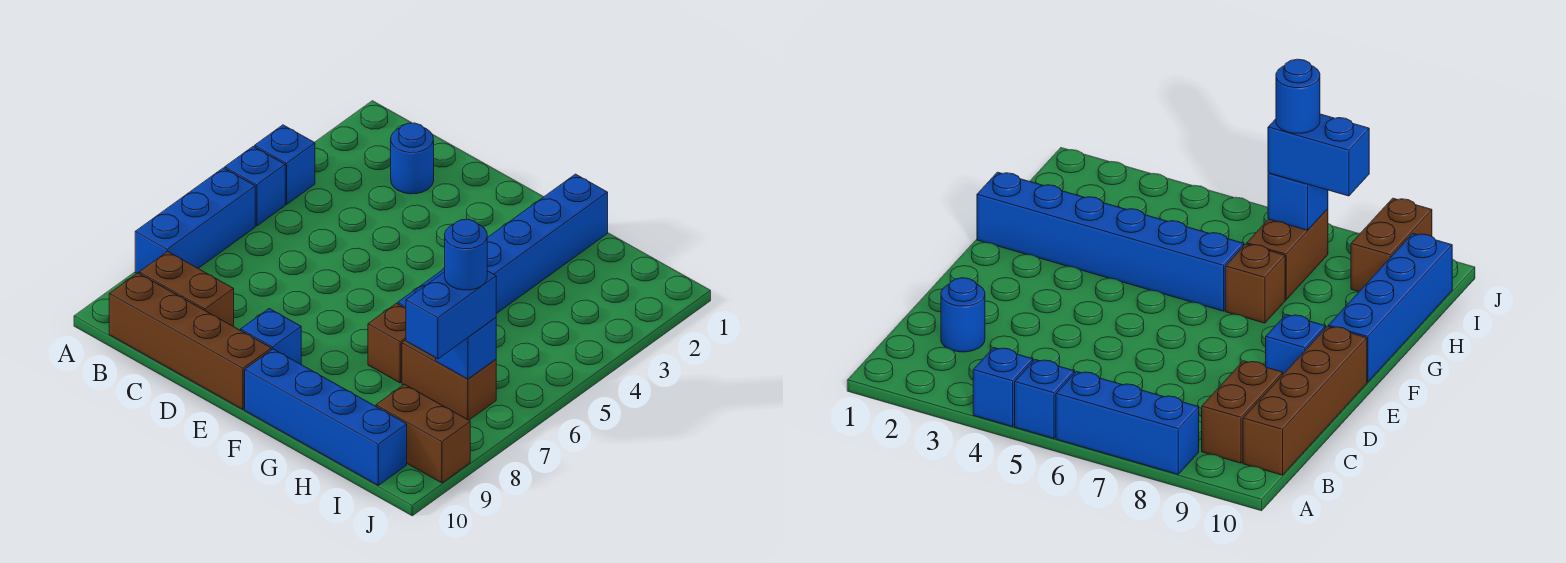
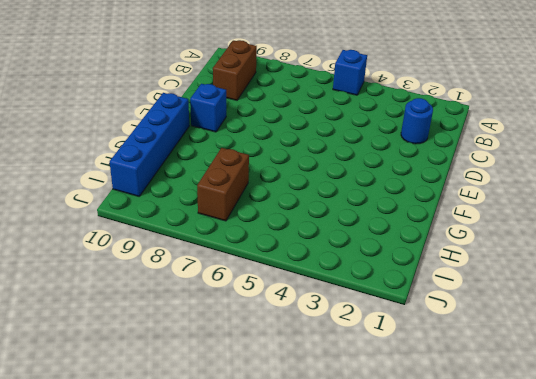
none -> blue 1x1 brick [255,125,315,204]
none -> blue 1x3 brick [135,168,255,273]
none -> brown 1x4 brick [109,273,271,409]

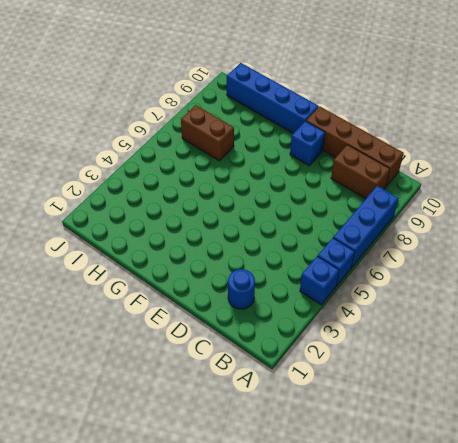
none -> blue 1x6 brick [398,174,608,314]
none -> brown 1x1 brick [368,303,406,383]
none -> brown 1x2 brick [376,384,470,483]

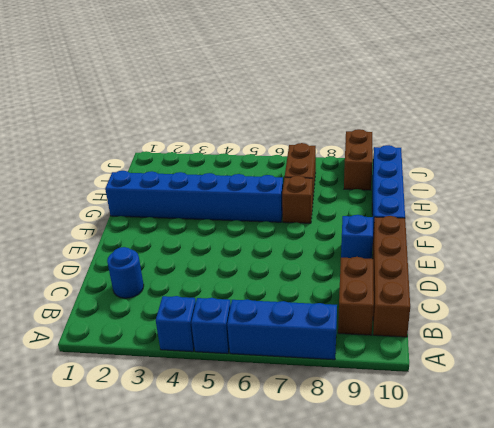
none -> blue 1x1 brick [436,318,496,379]
none -> blue 1x2 brick [406,271,496,359]
none -> blue 1x1 round brick [445,219,487,290]

